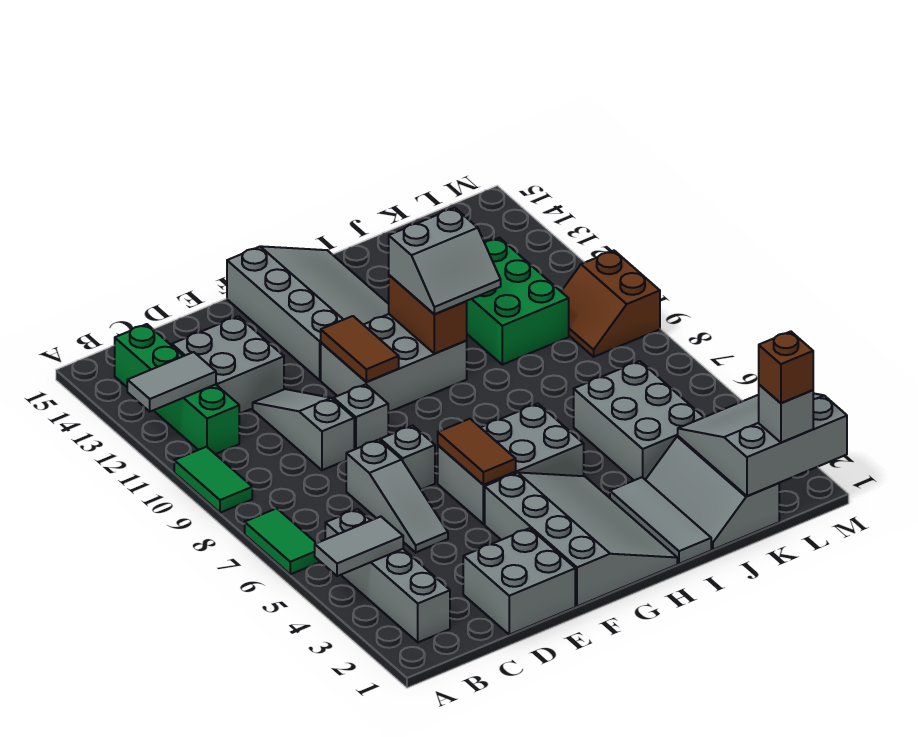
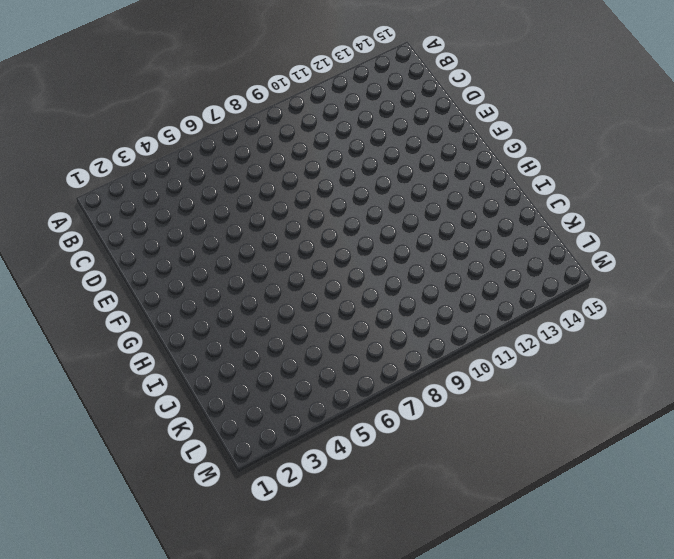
none -> green 1x2 tile [245,508,320,574]
none -> green 1x2 tile [174,447,252,513]
none -> grey 1x4 brick [325,509,450,642]

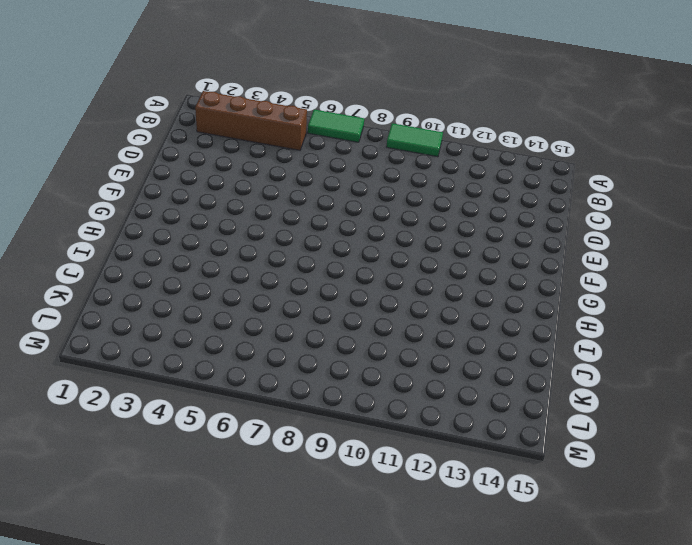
brown 1x4 brick [195,91,307,150] -> grey 1x4 brick [325,509,450,642]
none -> green 1x4 brick [114,324,239,454]
none -> grey 2x2 brick [172,316,284,414]
none -> grey 2x2 brick [463,528,575,635]

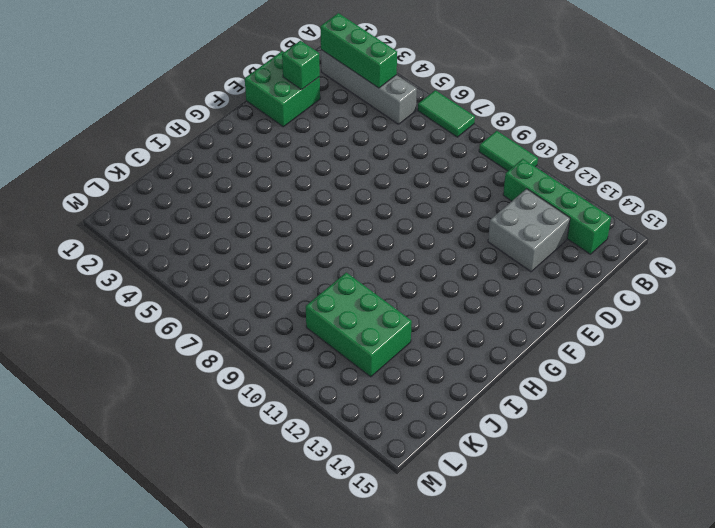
green 1x3 brick [320,13,397,88] -> grey 1x2 tile [315,517,403,576]
green 2x2 brick [245,51,320,127] -> grey 2x2 brick [463,528,575,635]
green 1x1 brick [282,41,320,90] -> none
none -> grey 1x3 slope [346,440,448,552]
none -> grey 1x3 slope [253,389,354,470]
none -> grey 1x1 brick [380,425,435,490]

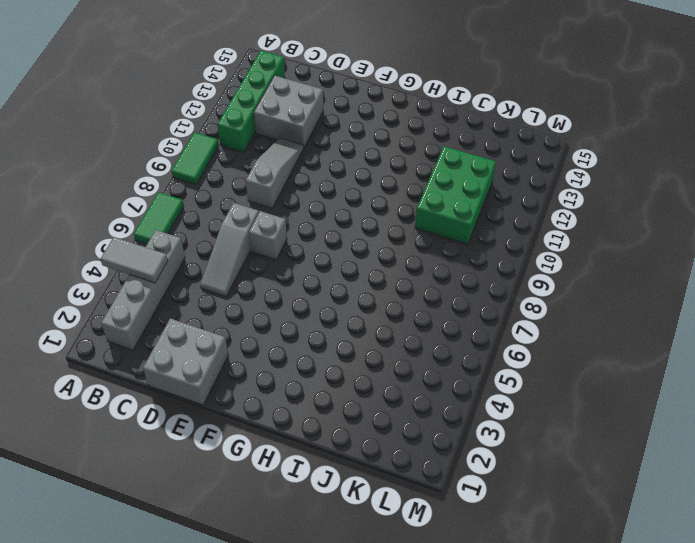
none -> grey 1x1 brick [334,384,389,449]
none -> grey 3x4 slope [485,473,677,606]
none -> grey 2x3 brick [438,404,584,524]

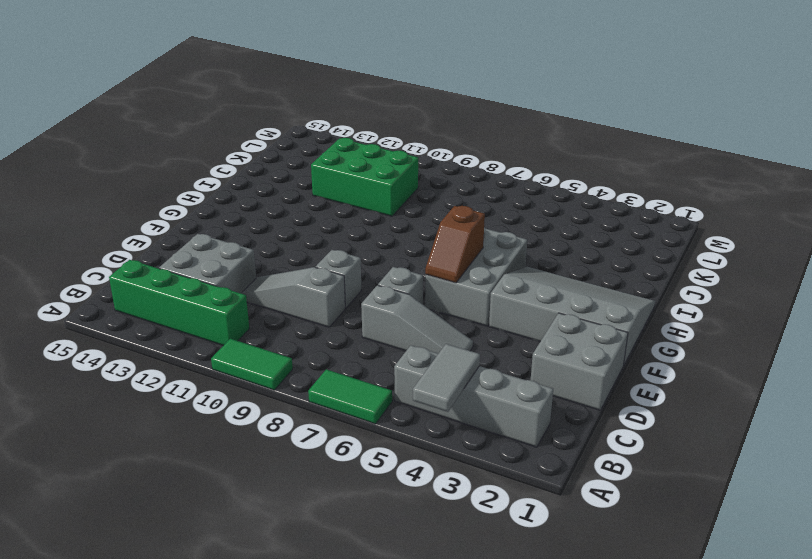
brown 1x2 slope [425,206,485,283] -> brown 1x2 tile [438,419,516,485]
none -> grey 2x3 brick [321,314,467,412]
none -> grey 3x4 slope [227,246,389,380]
none -> grey 1x3 tile [610,477,711,564]

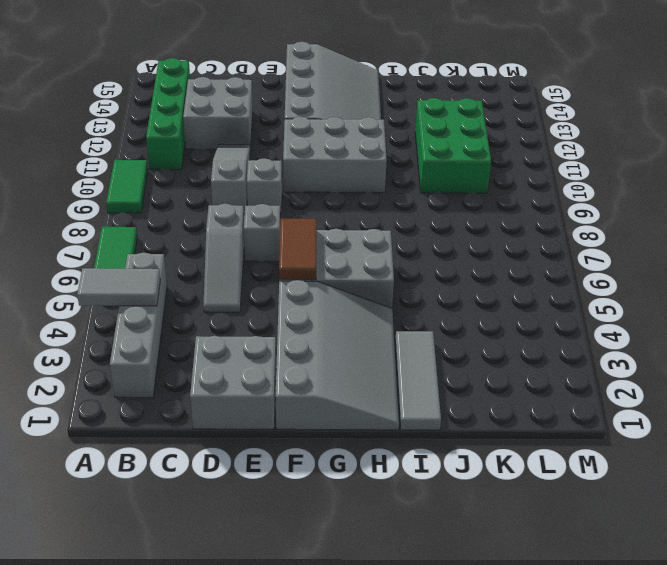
none -> grey 2x3 slope [646,436,779,550]
none -> grey 2x3 brick [574,361,704,480]
none -> brown 2x2 slope [561,251,660,357]

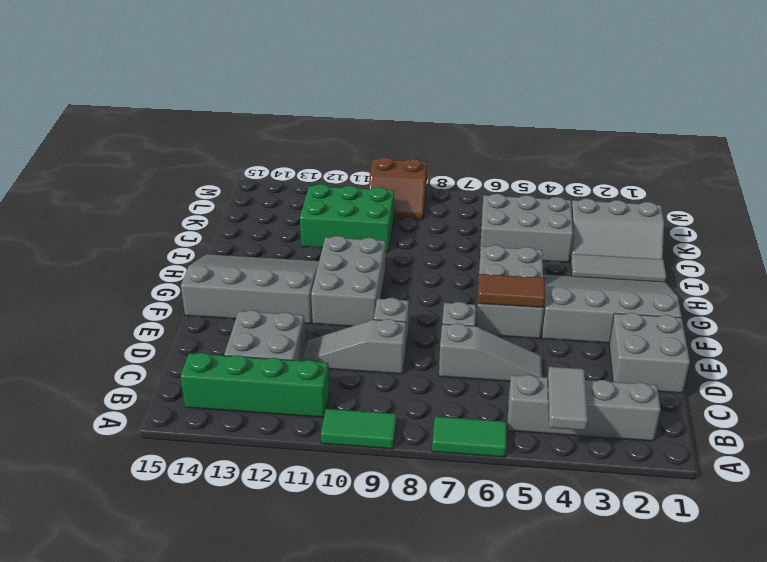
none -> grey 1x2 tile [127,352,216,412]
none -> brown 1x2 tile [321,316,399,382]
none -> brown 1x2 brick [389,275,467,354]

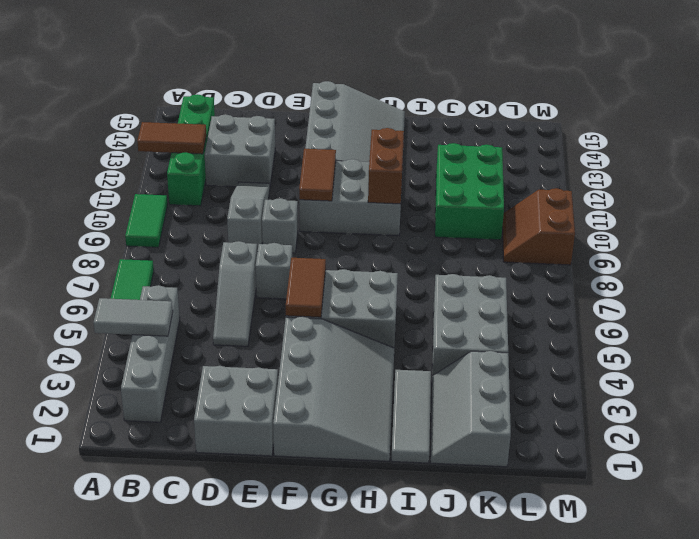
brown 1x2 tile [137,122,206,154] -> grey 1x2 tile [127,352,216,412]
none -> grey 3x3 slope [678,393,847,496]
none -> grey 2x2 slope [389,208,501,314]
none -> grey 1x1 brick [759,385,813,442]

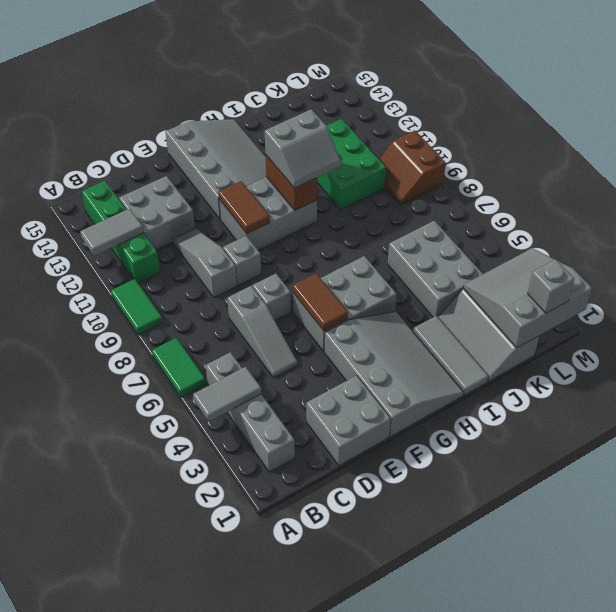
none -> brown 1x1 brick [759,331,813,403]

